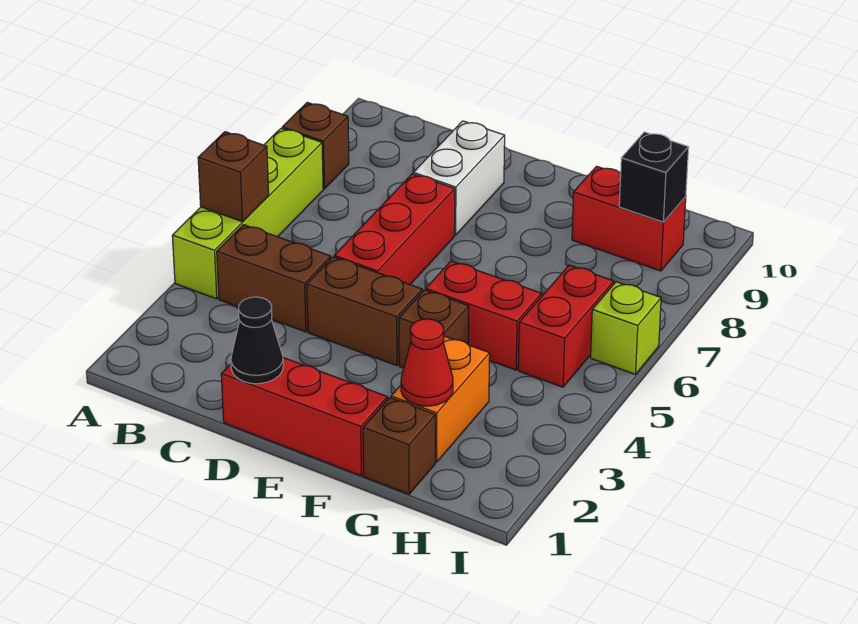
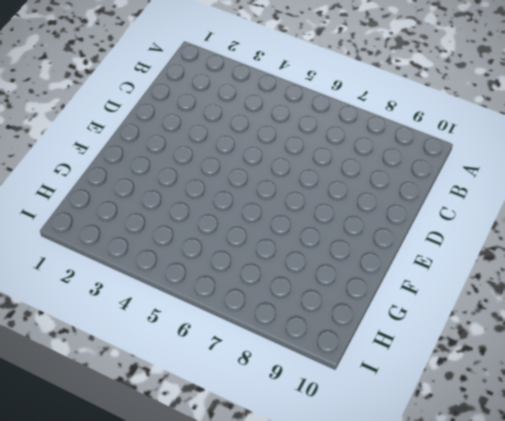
none -> lime 1x4 brick [172,128,323,299]
none -> brown 1x1 brick [282,102,349,189]
none -> brown 1x2 brick [217,225,331,332]

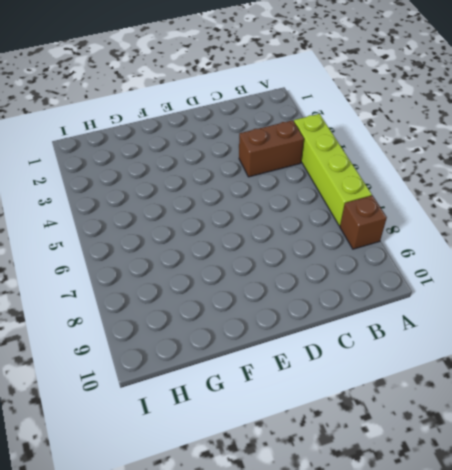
none -> red 1x3 brick [221,358,388,476]
none -> brown 1x2 brick [307,257,422,366]
none -> red 1x3 brick [334,174,455,284]

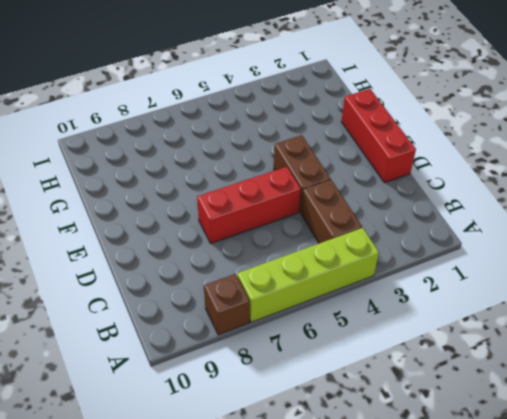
none -> white 1x2 brick [413,121,505,235]
none -> brown 1x1 brick [399,290,469,368]
none -> red 1x2 brick [426,261,542,370]

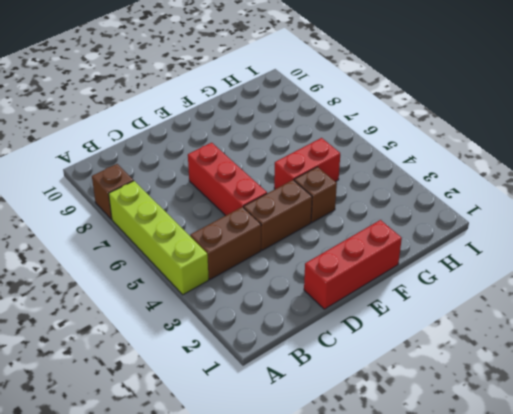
none -> white 1x2 brick [413,121,505,235]
none -> brown 1x1 brick [363,398,435,494]
none -> orange 1x2 brick [391,336,490,462]

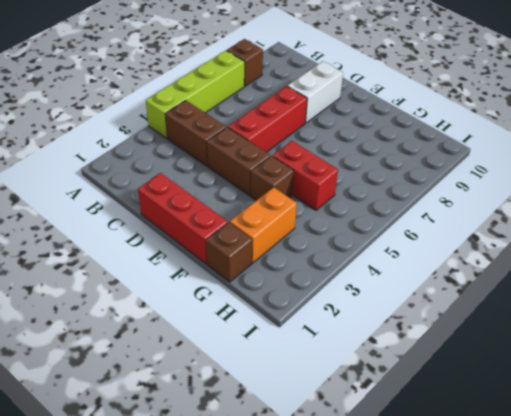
none -> red 1x2 brick [572,166,686,271]
none -> red 1x2 brick [518,265,614,387]
none -> lime 1x1 brick [591,282,661,374]

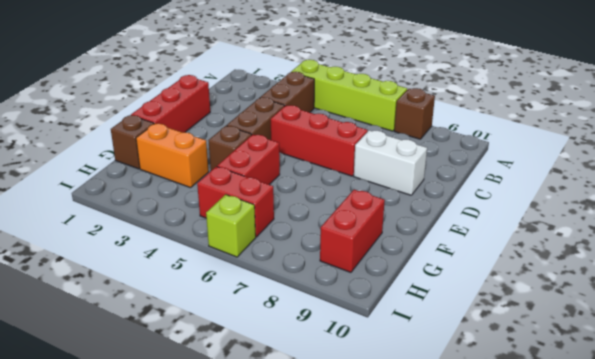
none -> brown 1x1 brick [198,132,269,222]
none -> black 1x1 cone [231,297,283,384]
none -> red 1x1 cone [401,319,453,406]

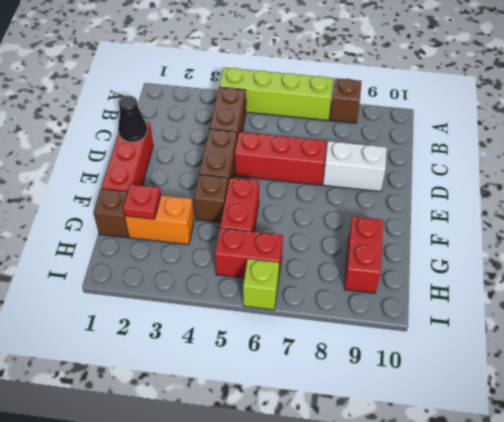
red 1x1 plate [123,184,161,219] -> red 1x1 cone [401,319,453,406]
none -> brown 1x1 brick [198,132,269,222]
none -> black 1x1 brick [619,132,689,222]

